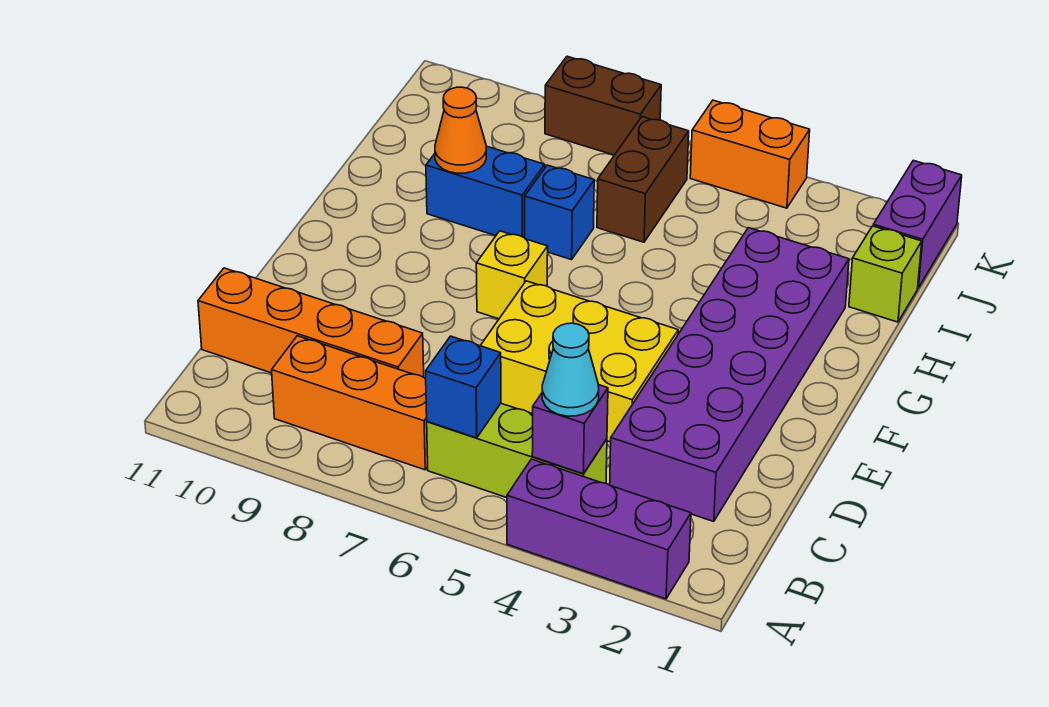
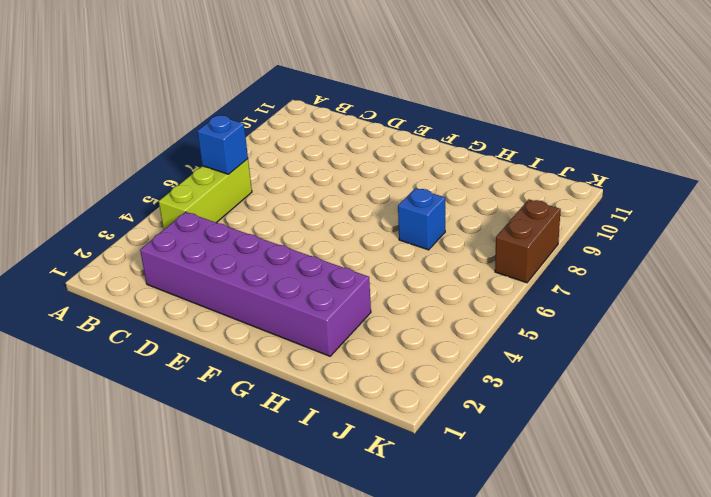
none -> purple 1x3 brick [507,459,691,599]
none -> orange 1x3 brick [272,336,428,470]
none -> orange 1x4 brick [198,268,424,377]

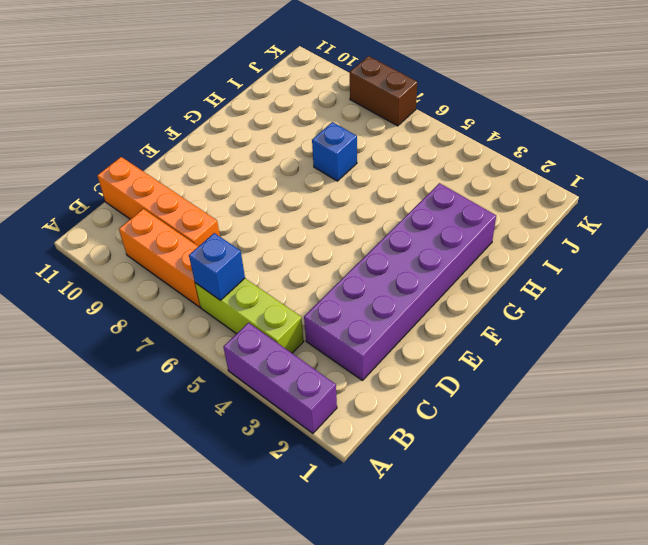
none -> yellow 2x3 brick [480,281,678,442]
none -> yellow 1x1 brick [476,231,548,319]
none -> blue 1x2 brick [426,146,545,238]

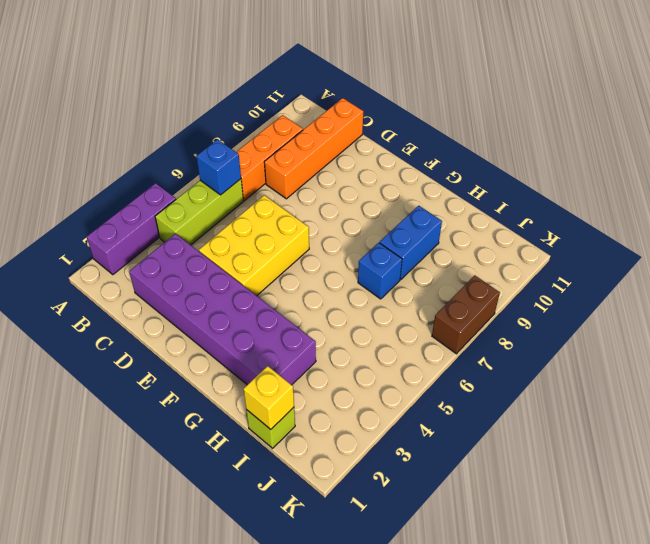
yellow 1x1 brick [244,366,294,429] -> yellow 1x1 brick moved to [476,231,548,319]
none -> brown 1x2 brick [597,117,689,242]
none -> purple 1x2 brick [873,160,962,288]
none -> orange 1x2 brick [690,100,810,208]

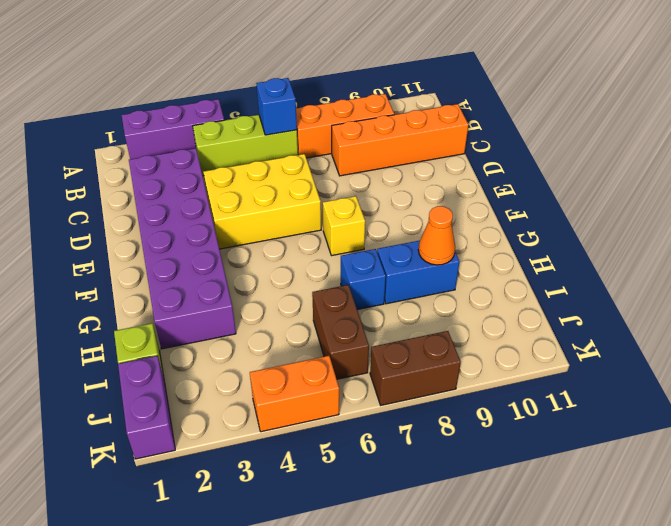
none -> purple 1x1 brick [532,385,608,474]
none -> cyan 1x1 cone [542,323,599,416]

